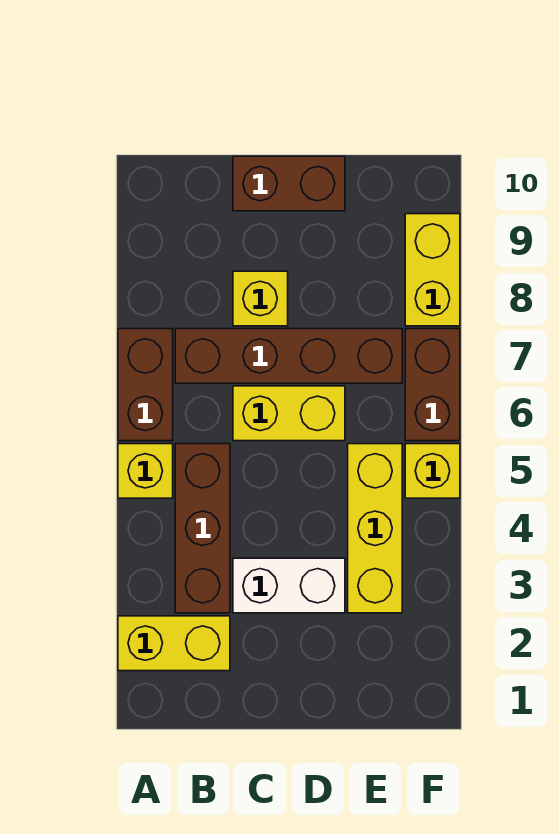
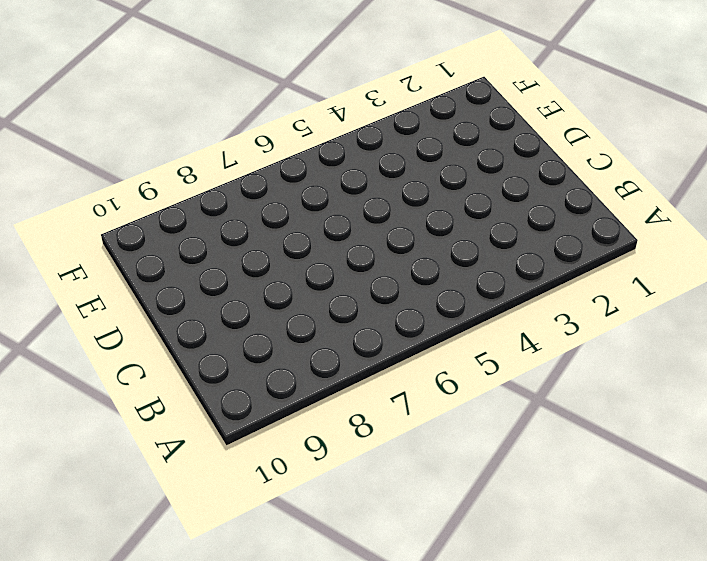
none -> yellow 1x2 brick [118,616,230,671]
none -> yellow 1x1 brick [118,444,173,498]
none -> brown 1x2 brick [118,329,173,441]

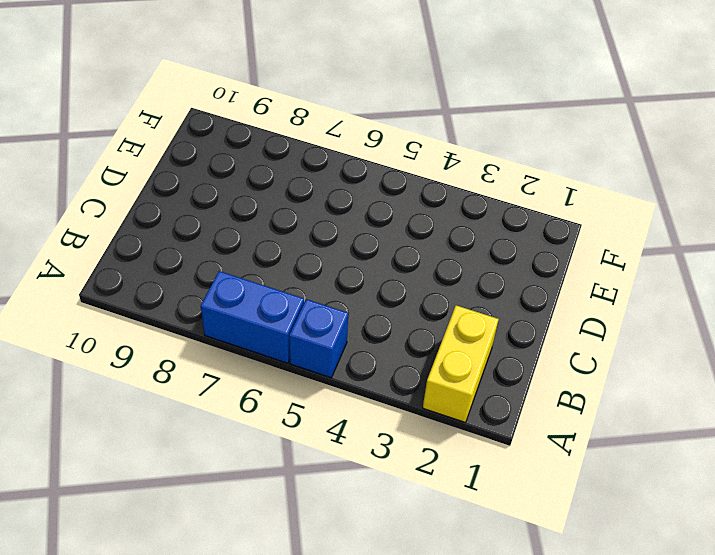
blue 1x1 brick [289,299,348,378] -> yellow 1x1 brick [118,444,173,498]
blue 1x2 brick [201,271,304,363] -> brown 1x2 brick [118,329,173,441]
none -> brown 1x3 brick [175,444,230,613]
none -> brown 1x4 brick [175,329,402,383]
none -> white 1x2 brick [233,558,345,613]

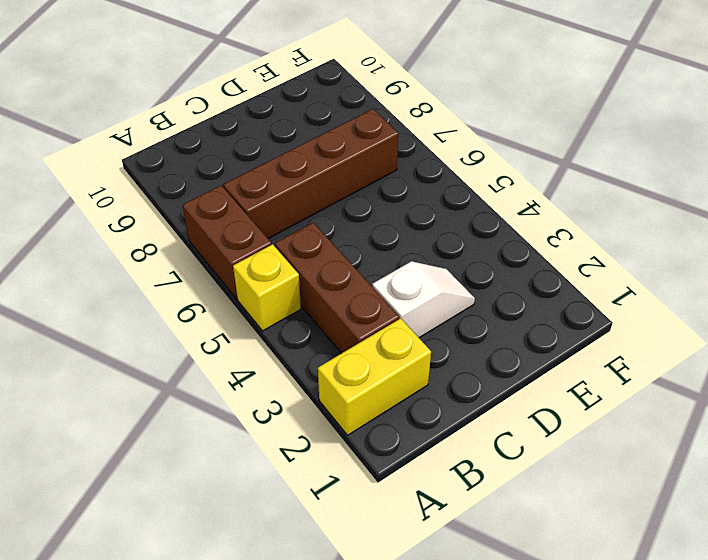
white 1x2 slope [372,261,475,338] -> white 1x2 brick [233,558,345,613]
none -> yellow 1x2 brick [233,386,345,441]
none -> yellow 1x1 brick [233,271,288,326]
none -> brown 1x2 brick [233,156,345,211]

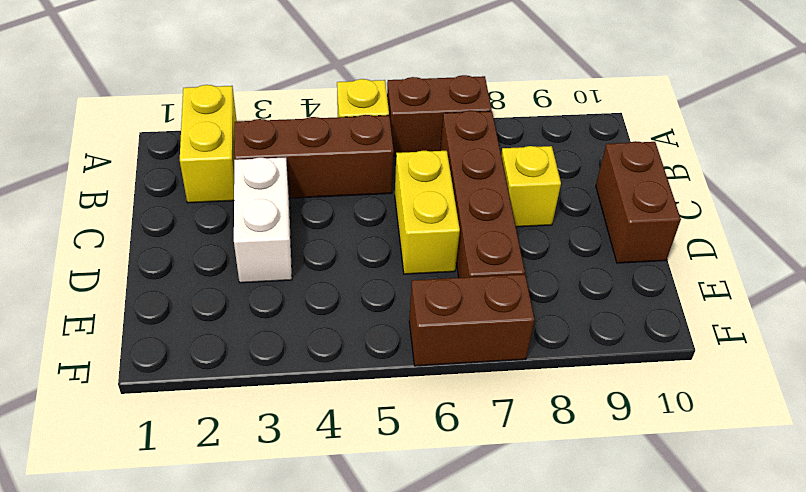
none -> yellow 1x3 brick [348,444,402,613]
none -> yellow 1x1 brick [405,444,460,498]
none -> yellow 1x2 brick [405,214,460,326]

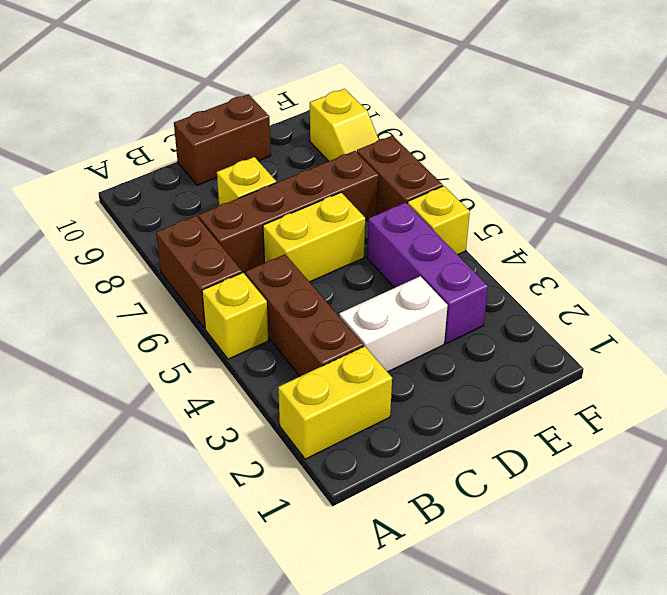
purple 1x3 brick [367,202,488,344] -> yellow 1x3 brick [348,444,402,613]
yellow 1x2 slope [310,89,379,161] -> yellow 1x2 brick [405,214,460,326]

